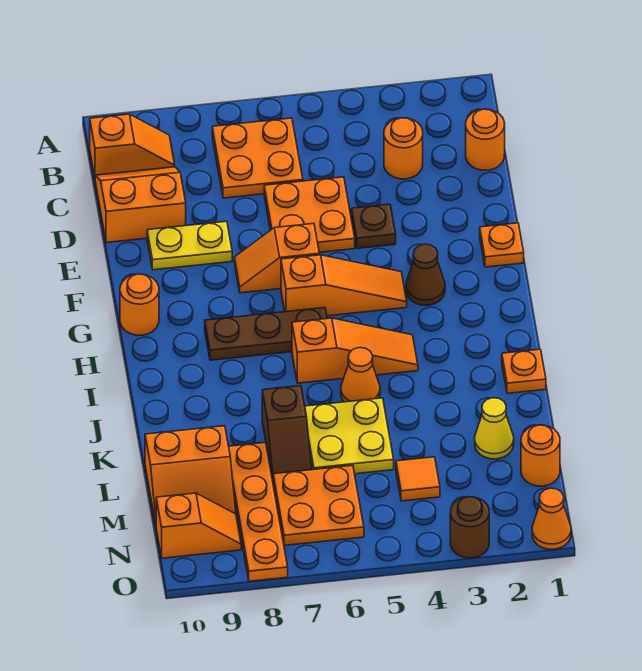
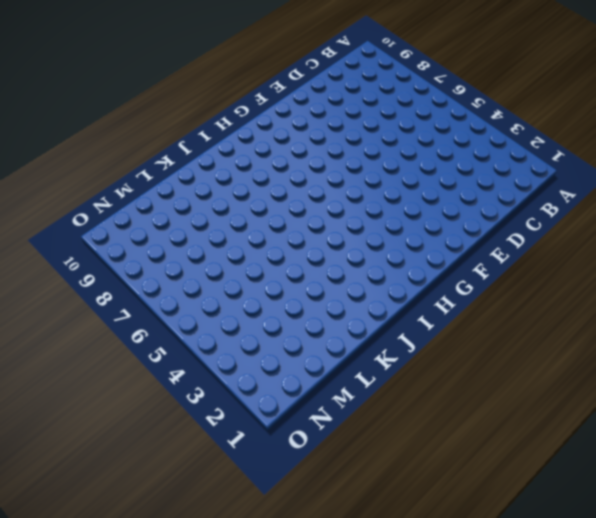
none -> orange 2x2 plate [212,118,303,198]
none -> orange 1x2 slope [90,114,175,177]
none -> orange 1x1 round brick [466,109,505,170]

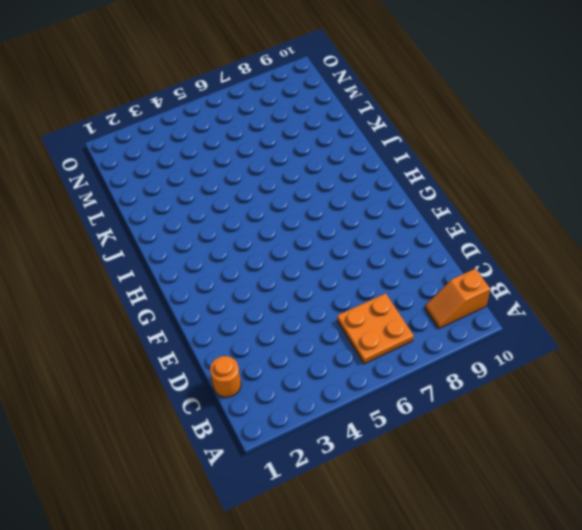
none -> orange 1x1 round brick [384,118,423,179]
none -> orange 2x2 slope [95,167,186,243]
none -> orange 2x2 plate [264,177,355,252]

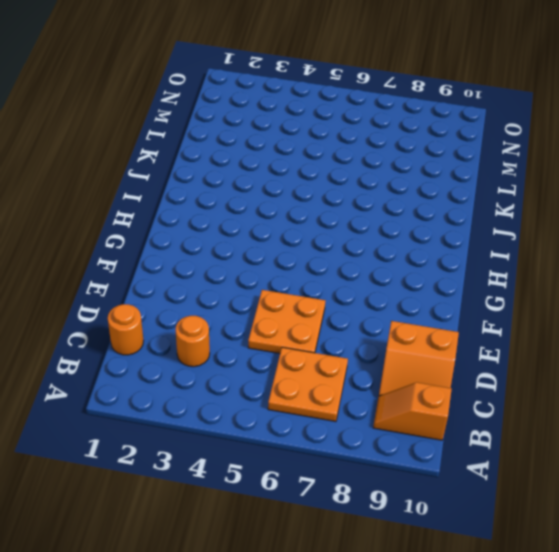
none -> brown 1x1 plate [352,204,396,248]
none -> yellow 1x2 plate [147,221,232,270]
none -> orange 1x1 plate [480,223,524,267]

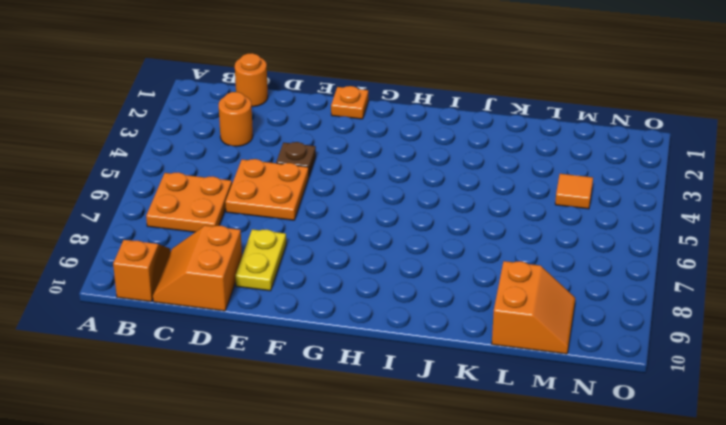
none -> orange 1x2 slope [234,223,320,293]
none -> brown 1x1 cone [406,244,445,305]
none -> orange 1x3 slope [281,255,407,316]

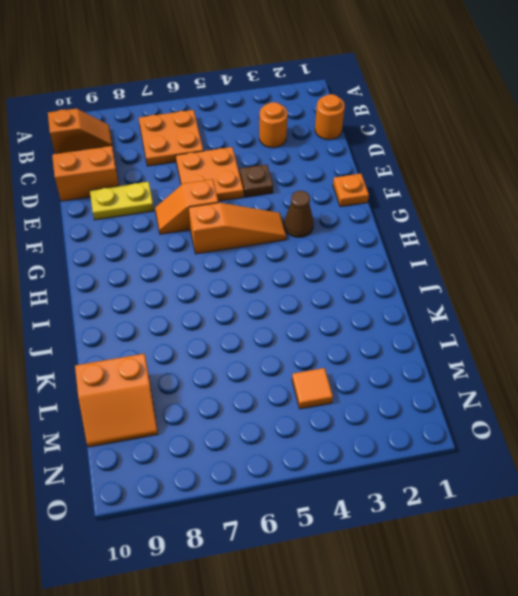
none -> orange 1x1 round brick [120,274,159,335]
none -> brown 1x3 plate [205,308,327,360]
none -> orange 1x3 slope [292,318,418,383]

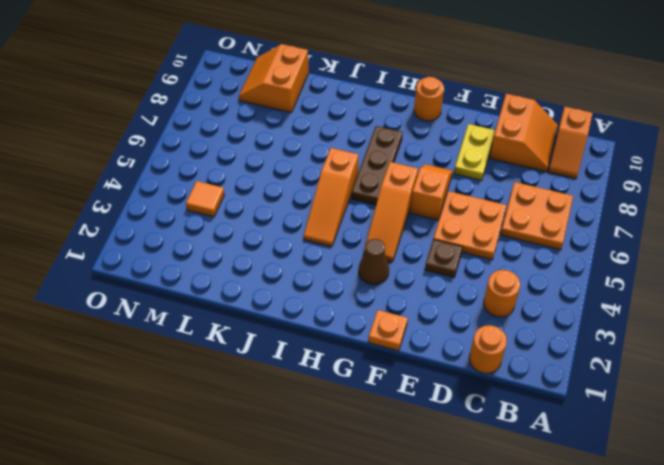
none -> orange 1x1 plate [502,349,546,393]
none -> orange 1x1 cone [341,348,380,402]
none -> yellow 2x2 plate [305,398,394,474]

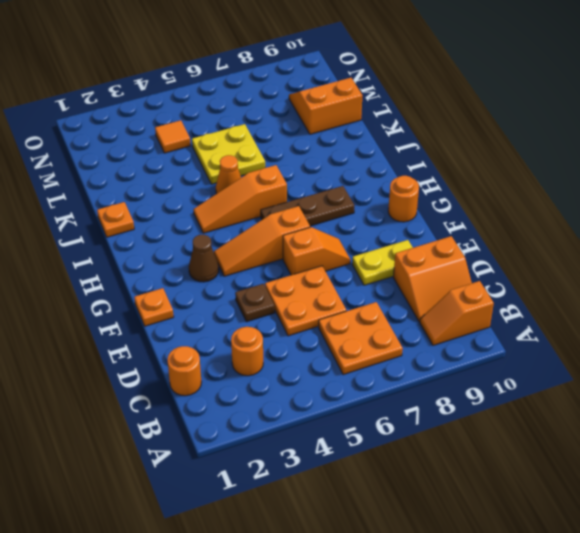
none -> brown 1x2 slope [262,386,312,480]
none -> yellow 1x1 cone [475,398,514,459]
none -> orange 1x4 plate [229,442,288,581]

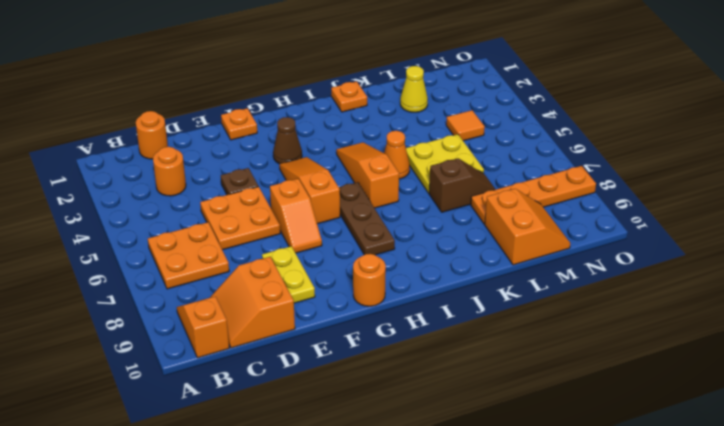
none -> orange 1x1 round brick [521,425,560,486]
none -> orange 2x2 plate [273,465,364,546]
none -> orange 1x2 slope [156,493,241,558]

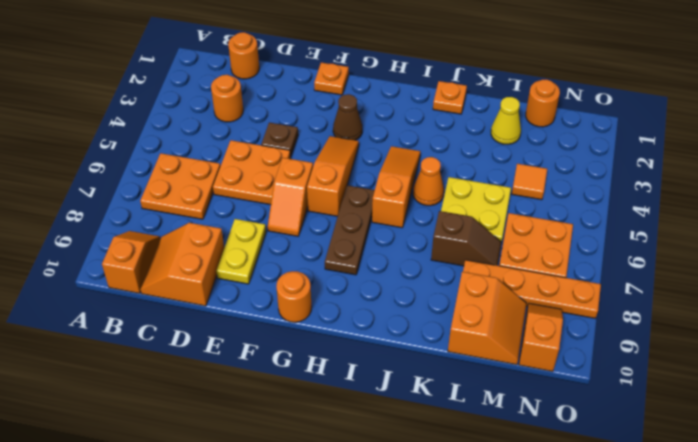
none -> orange 1x1 cone [532,488,571,549]
none -> brown 1x1 round brick [450,497,489,558]

